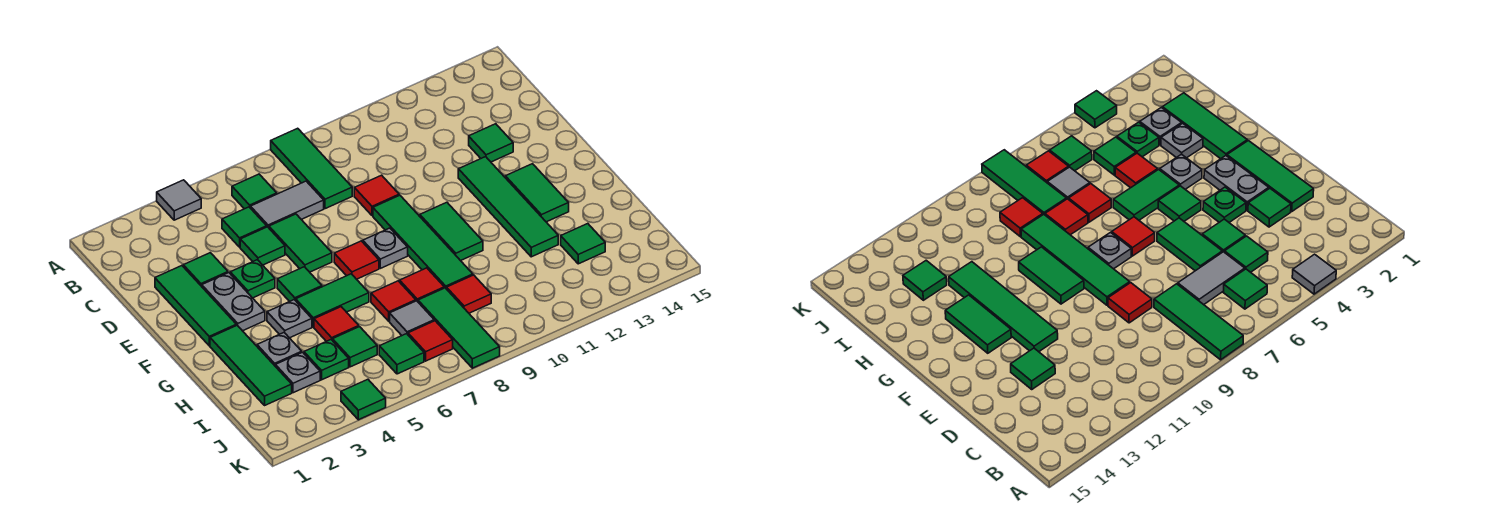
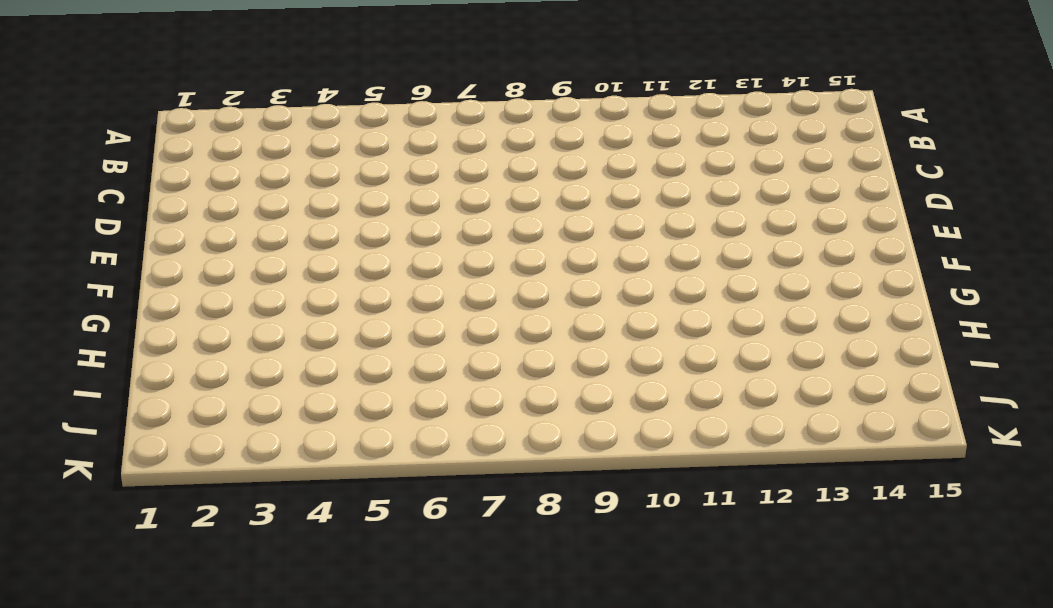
none -> grey 1x1 tile [157,180,201,220]
none -> green 1x3 tile [271,128,352,209]
none -> green 1x1 tile [232,174,277,209]
none -> green 1x1 tile [222,207,267,247]

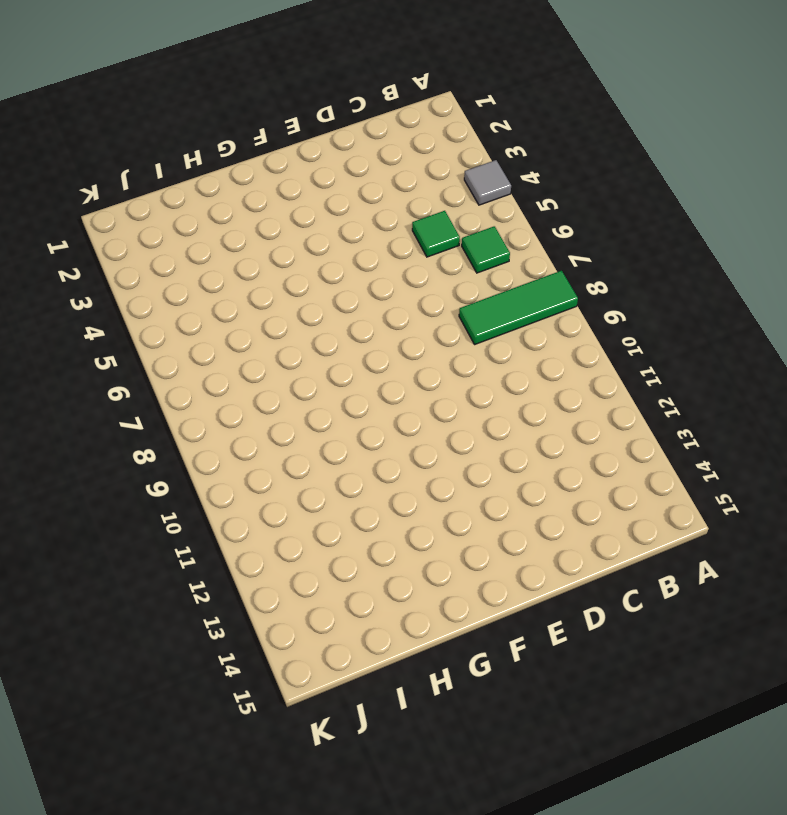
none -> grey 1x2 tile [251,181,324,228]
none -> green 1x3 tile [155,266,236,346]
none -> green 1x1 tile [183,253,228,286]
none -> green 1x1 tile [240,227,285,265]

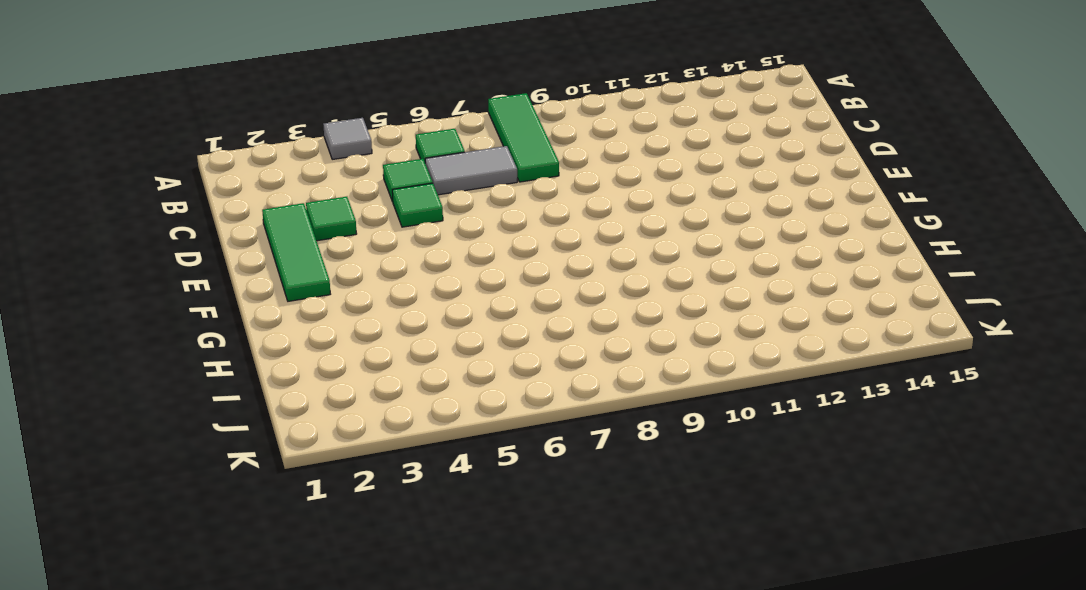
none -> green 1x2 tile [269,214,332,272]
none -> red 1x1 tile [354,175,399,216]
none -> green 1x1 tile [469,124,513,162]
none -> grey 1x2 plate [202,273,265,331]

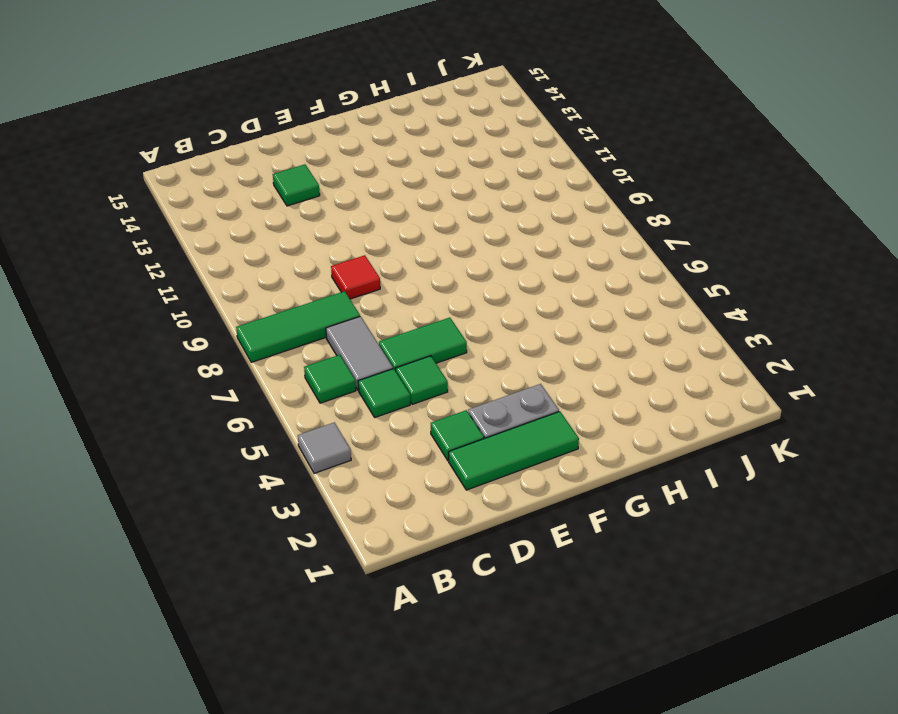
none -> green 1x1 plate [230,260,275,298]
none -> green 1x4 tile [373,195,473,289]
none -> green 1x4 tile [458,157,558,257]
none -> green 1x1 tile [277,267,322,302]

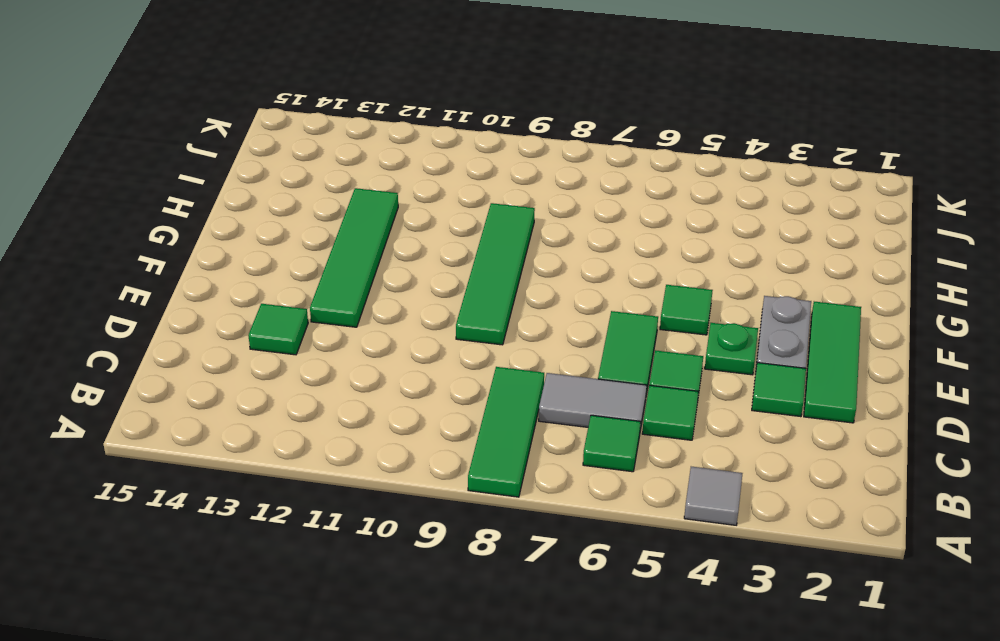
none -> red 1x1 tile [354,175,399,216]
none -> red 1x1 tile [334,241,379,279]
none -> grey 1x1 plate [363,228,408,268]
none -> green 1x2 tile [420,202,483,261]

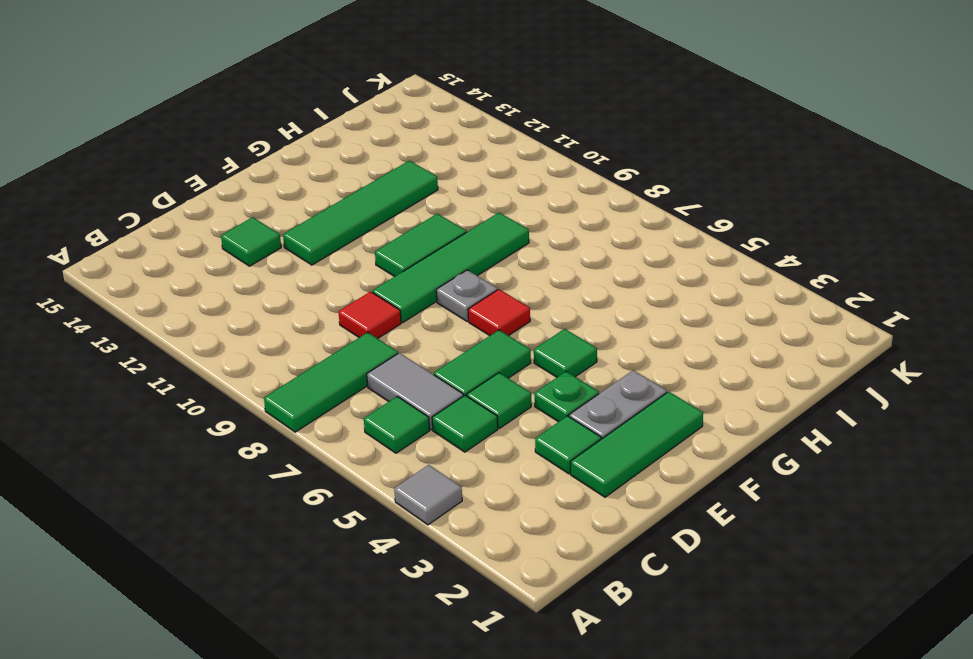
none -> green 1x2 tile [505,164,569,222]
none -> green 1x3 tile [210,325,292,405]
none -> grey 1x1 plate [267,300,312,338]
none -> green 1x2 tile [296,274,369,327]

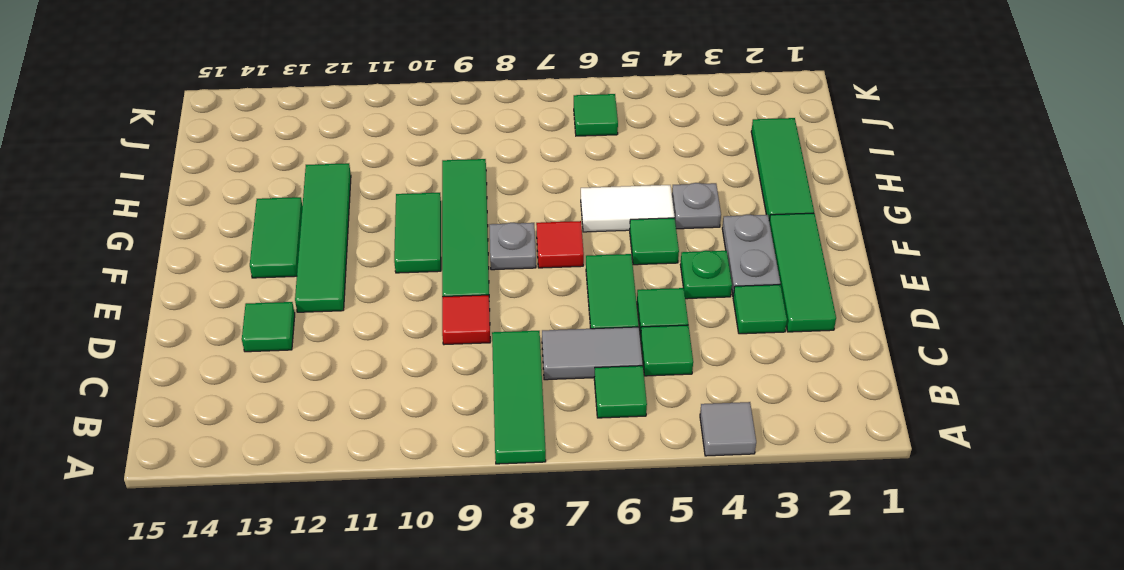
white 1x2 tile [581,185,675,232] -> green 1x2 tile [296,274,369,327]
none -> grey 1x1 plate [257,333,302,365]
none -> red 1x1 tile [314,307,359,341]
none -> red 1x1 tile [371,281,416,321]
none -> red 1x1 tile [400,268,444,302]

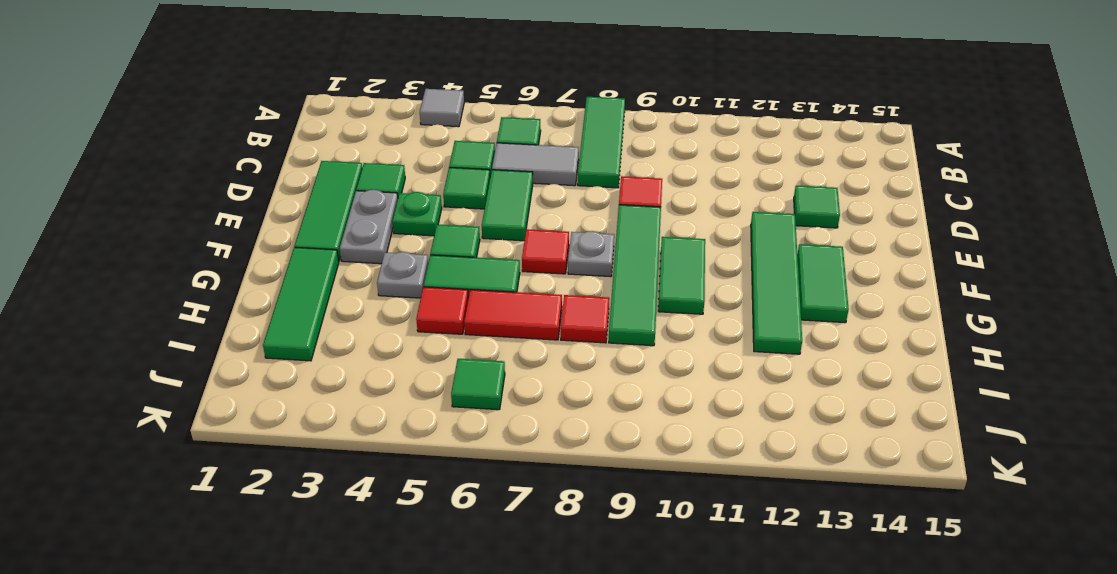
red 1x2 tile [464,290,562,340] -> red 1x1 tile [371,281,416,321]
none -> grey 1x1 plate [257,333,302,365]
none -> grey 1x1 plate [275,352,320,393]
none -> green 1x1 plate [304,340,349,380]
none -> green 1x1 tile [333,327,377,367]

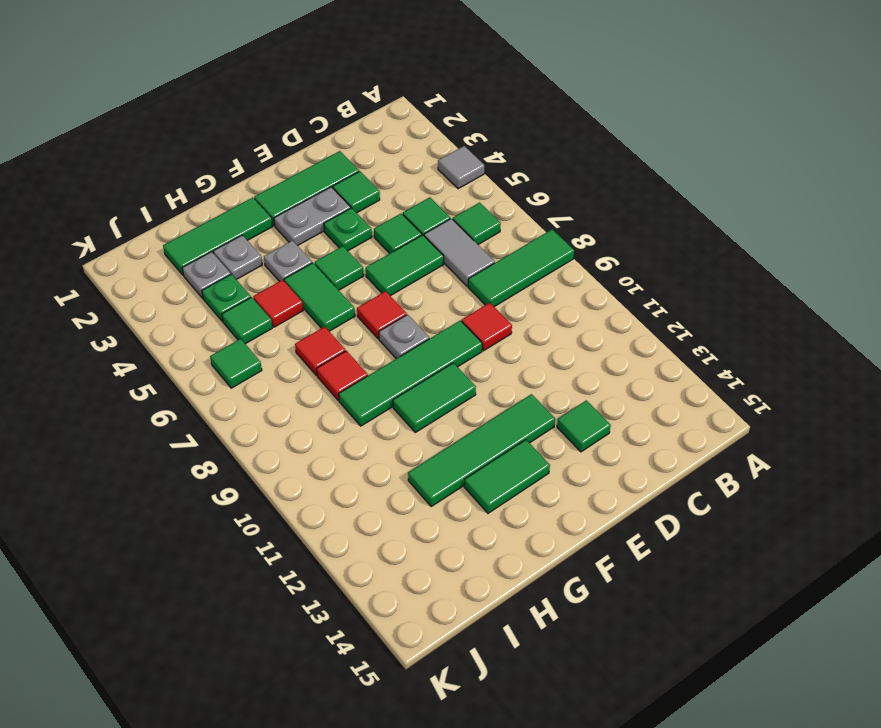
none -> grey 1x1 tile [390,301,434,335]
none -> green 1x3 tile [418,288,500,368]
none -> red 1x1 tile [447,275,491,313]
none -> green 1x1 tile [561,224,605,264]

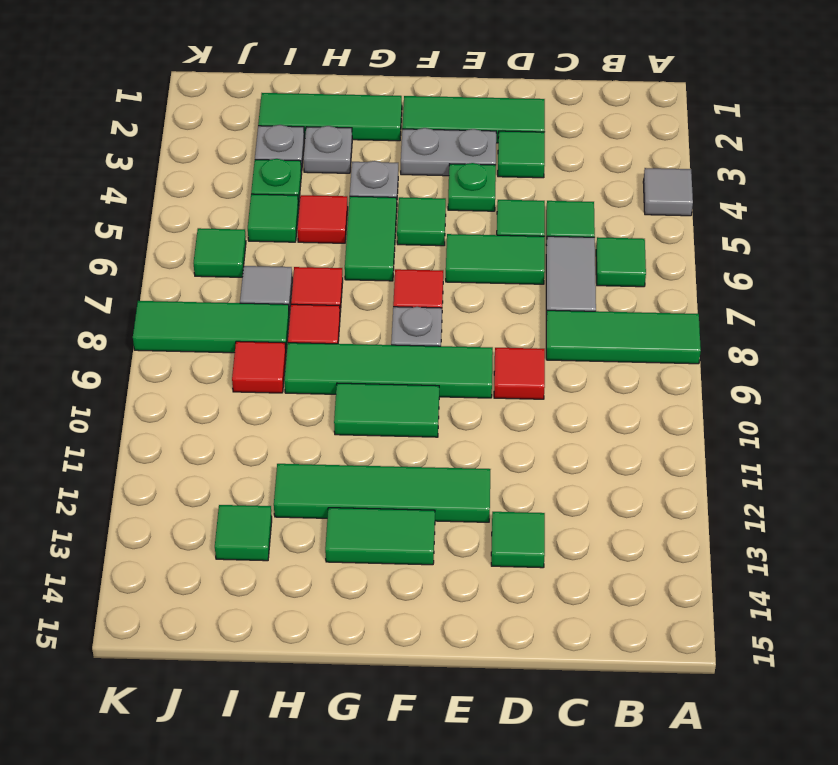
none -> red 1x1 tile [408,321,453,361]
none -> green 1x1 tile [341,379,386,420]

